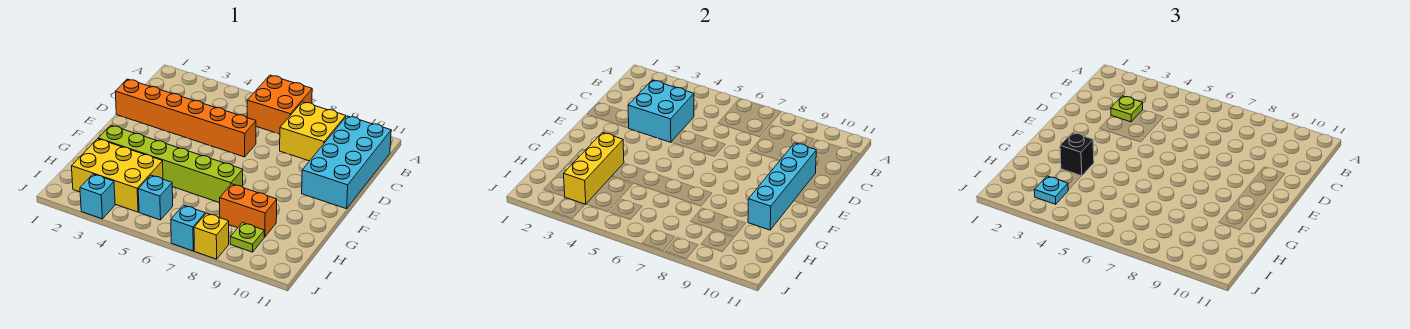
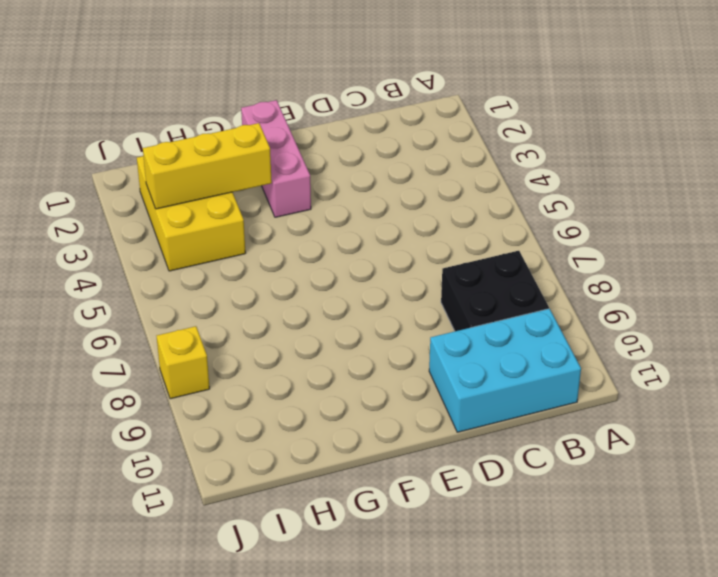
black 2x2 brick [441,251,549,331] -> yellow 2x2 brick [280,102,346,161]
cyan 2x3 brick [429,309,581,432] -> cyan 2x4 brick [302,116,391,209]
pink 1x3 brick [241,100,311,217] -> none
none -> orange 2x2 brick [247,75,312,134]
none -> orange 1x6 brick [115,79,256,157]
none -> lime 1x6 brick [98,125,243,203]

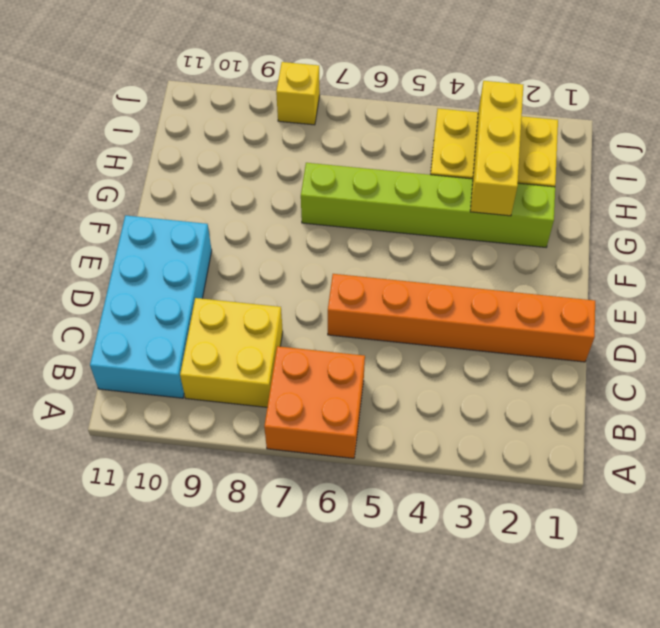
none -> orange 1x2 brick [220,184,277,237]
none -> cyan 1x1 brick [138,175,173,220]
none -> lime 1x1 plate [230,223,264,252]

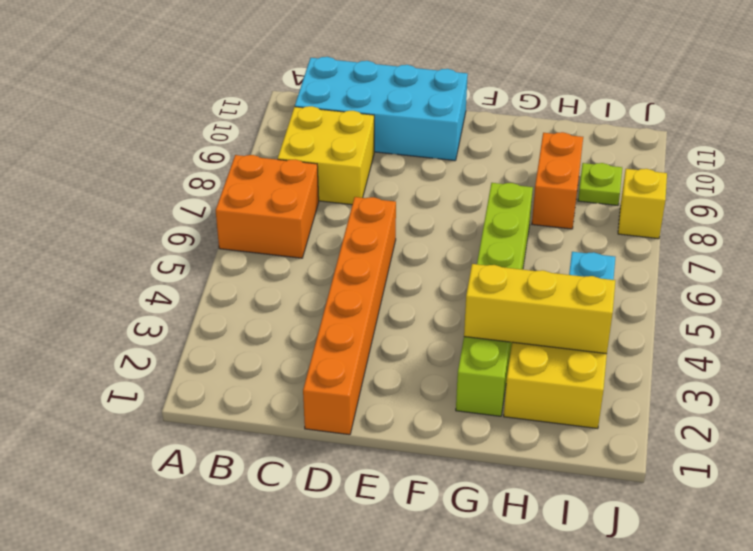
none -> cyan 1x1 brick [80,174,115,219]
none -> cyan 1x1 brick [171,205,205,251]
none -> cyan 2x2 brick [628,80,694,142]

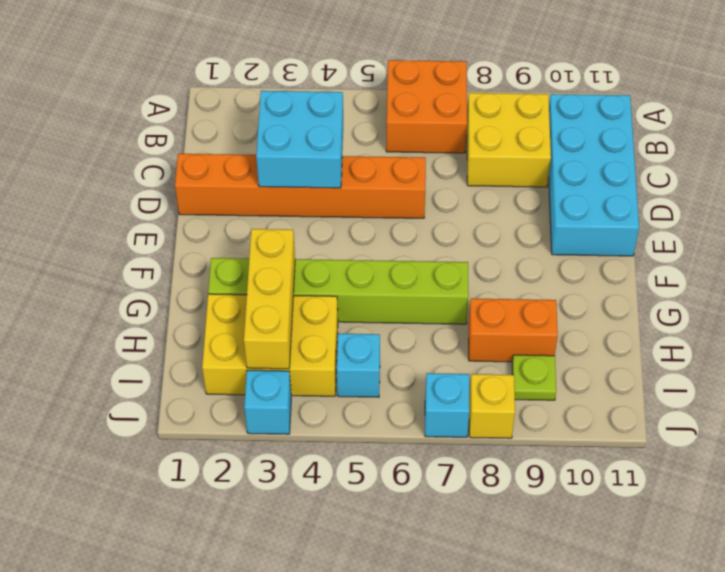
none -> cyan 1x4 brick [748,143,816,230]
none -> lime 1x1 plate [1111,96,1143,122]
none -> black 1x1 brick [1060,133,1094,176]

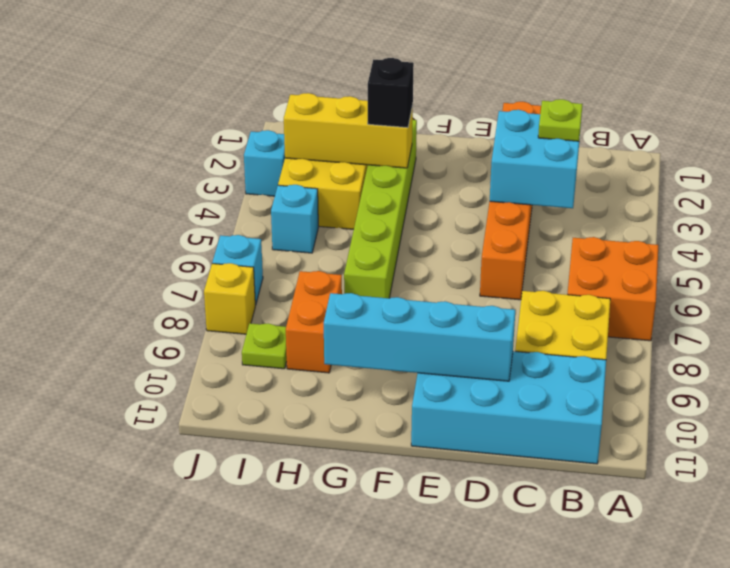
none -> cyan 1x1 plate [1034,176,1068,204]

